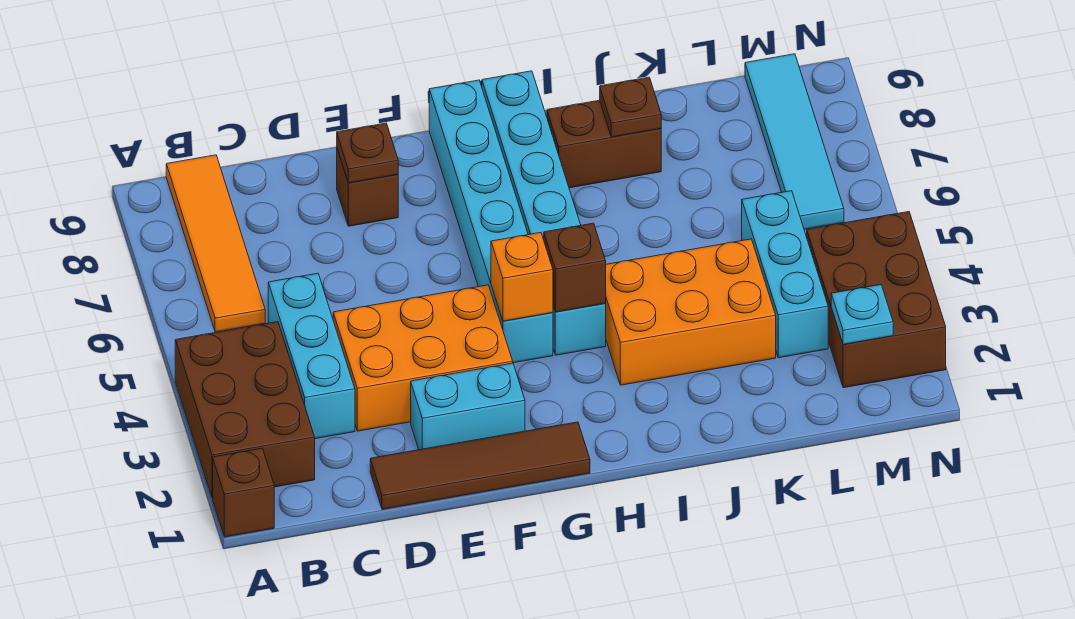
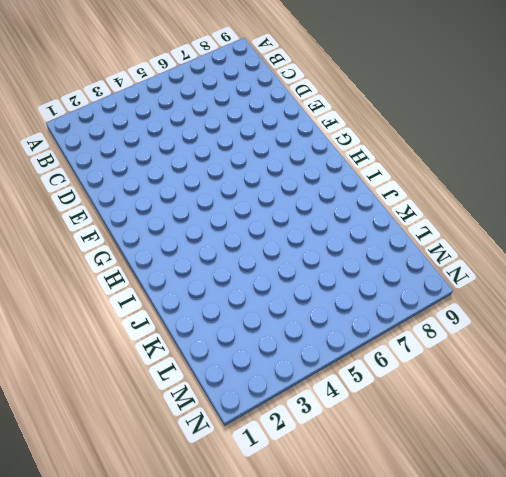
none -> brown 1x1 brick [213,448,274,537]
none -> brown 2x3 brick [175,322,315,498]
none -> orange 1x4 tile [166,155,265,332]

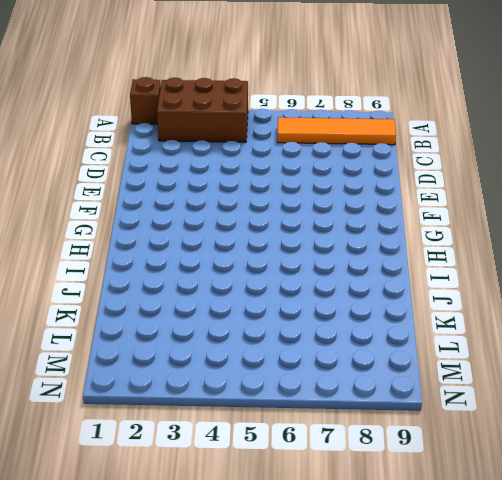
none -> cyan 1x3 brick [268,273,355,439]
none -> brown 1x4 tile [370,422,590,509]
none -> orange 2x3 brick [333,285,513,431]

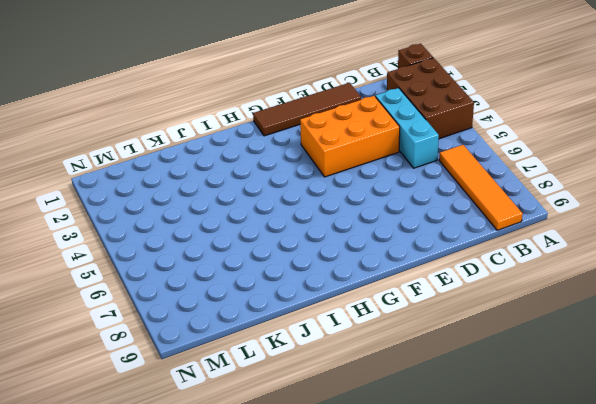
none -> cyan 1x2 brick [411,363,525,450]
none -> brown 1x1 brick [337,149,398,226]
none -> cyan 1x6 brick [429,80,553,363]

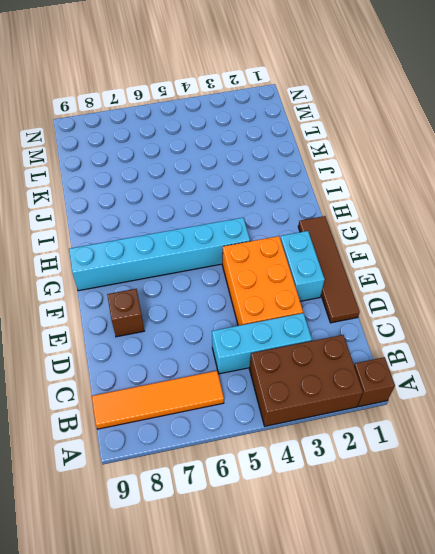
none -> cyan 1x6 brick [482,71,606,355]
none -> orange 2x3 brick [605,239,776,385]
none -> brown 1x2 brick [547,100,661,188]

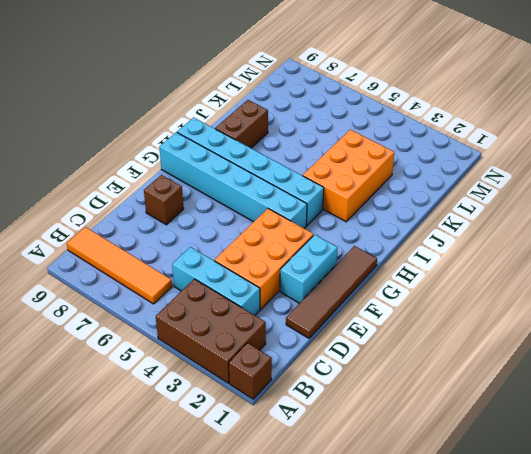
none -> cyan 1x3 brick [742,191,828,358]
none -> brown 2x3 brick [807,212,946,388]
none -> cyan 1x4 tile [745,54,844,229]

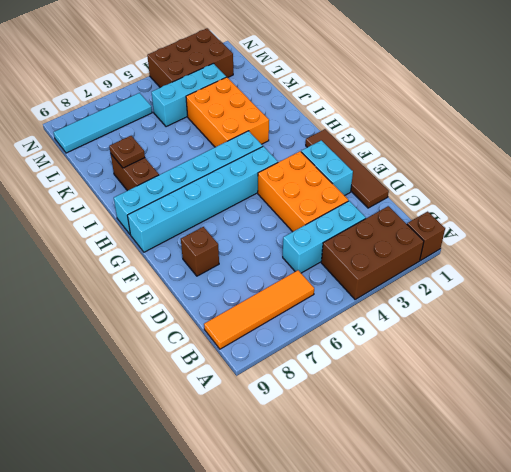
none -> brown 1x1 plate [337,123,398,183]
none -> orange 1x1 brick [491,233,553,321]
none -> brown 1x1 brick [544,223,606,312]

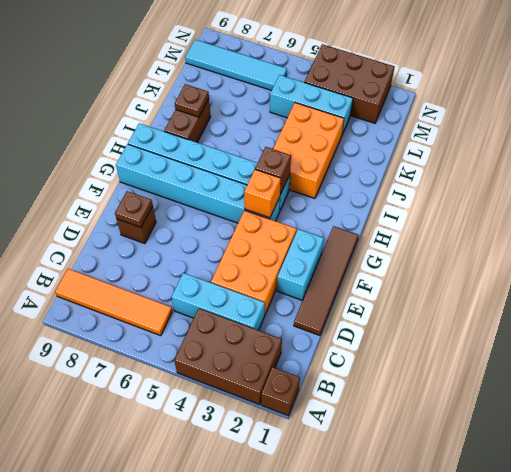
none -> cyan 1x1 plate [831,285,893,344]

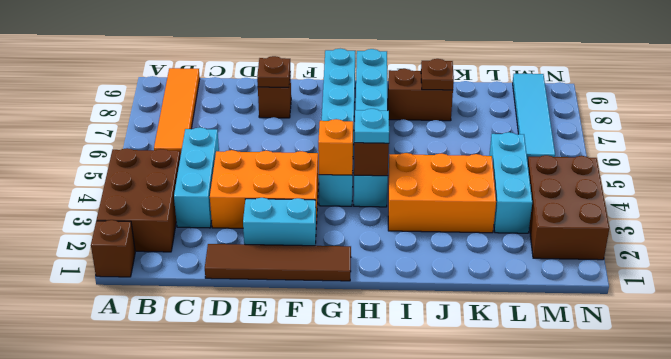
cyan 1x1 plate [354,109,389,143] -> cyan 1x1 plate moved to [831,285,893,344]

